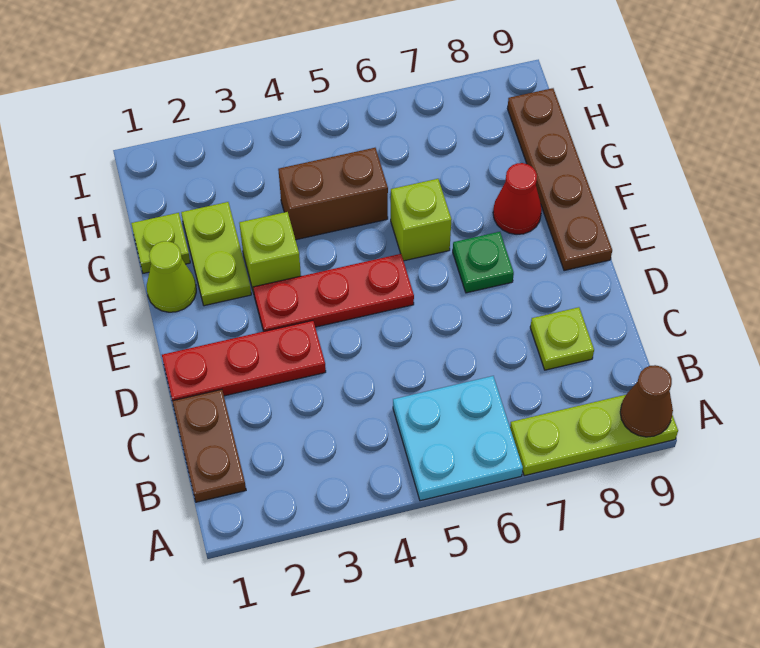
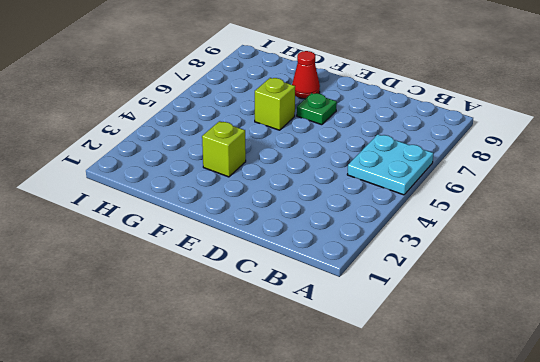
none -> lime 1x3 plate [510,395,678,476]
none -> brown 1x2 plate [172,389,246,502]
none -> lime 1x1 plate [530,307,594,370]

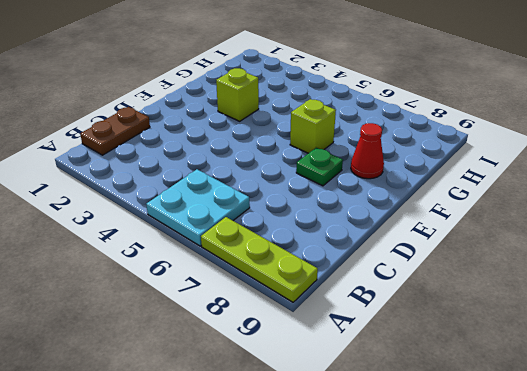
none -> lime 1x1 plate [530,307,594,370]
none -> red 1x3 plate [162,320,326,401]
none -> red 1x3 plate [253,254,414,331]

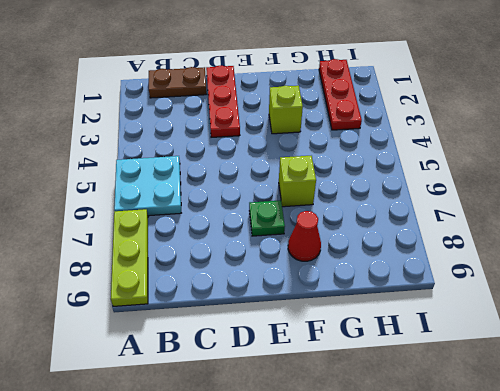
red 1x3 plate [319,59,362,130] -> red 1x3 plate moved to [253,254,414,331]
none -> lime 1x1 plate [530,307,594,370]
none -> brown 1x4 plate [507,88,612,271]
none -> lime 1x1 cone [147,241,196,312]

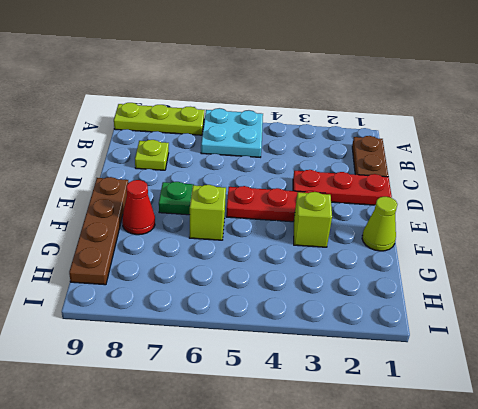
none -> lime 1x2 plate [181,202,251,306]
none -> lime 1x1 plate [131,213,190,273]
none -> brown 1x2 brick [278,148,388,240]

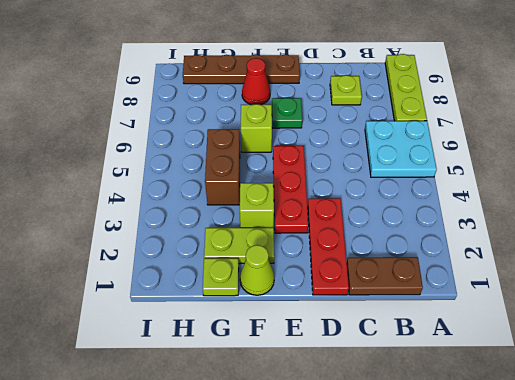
none -> brown 1x1 cone [620,365,673,437]

